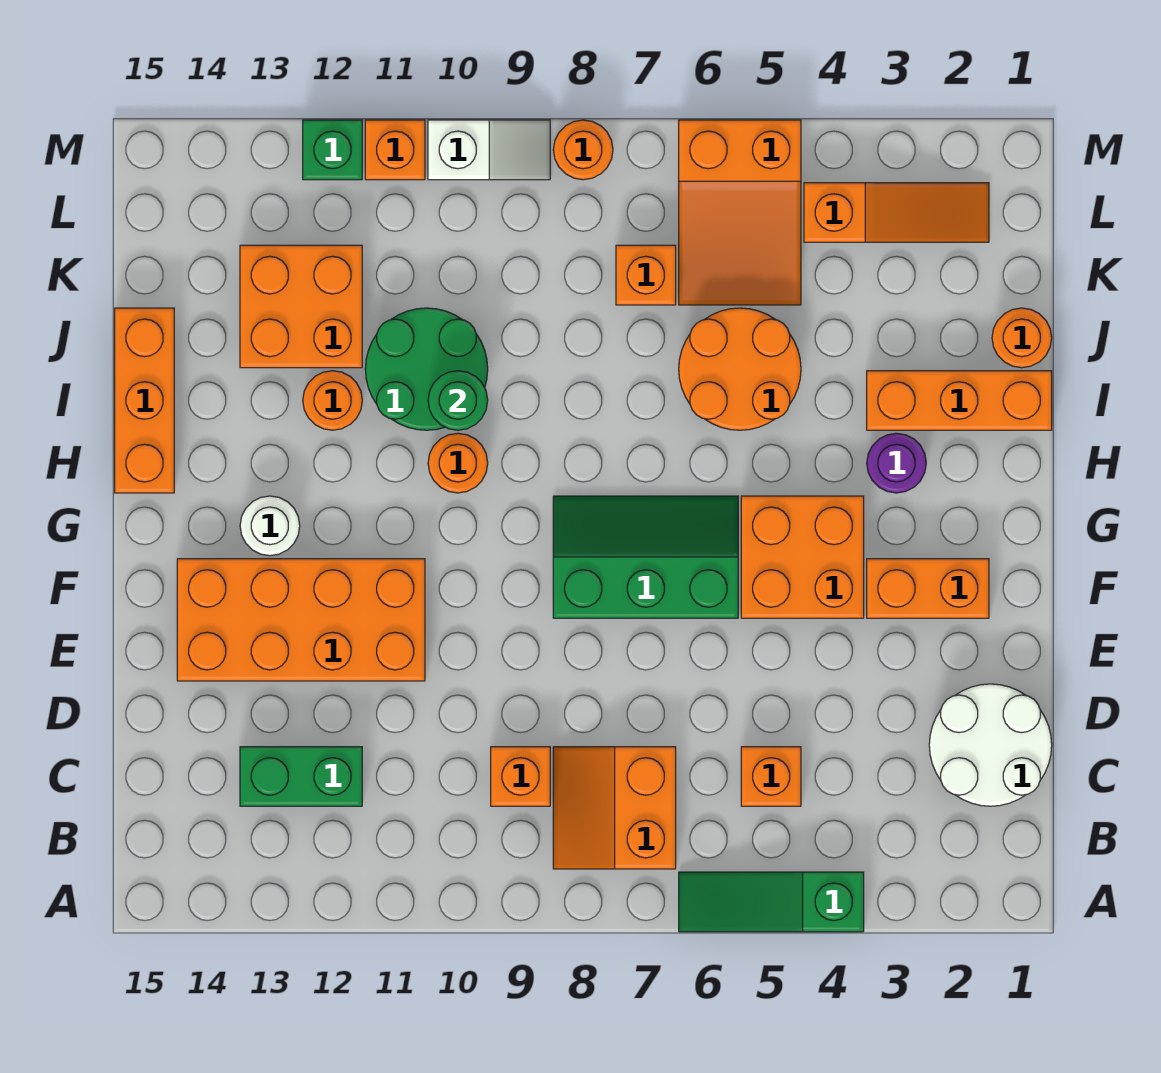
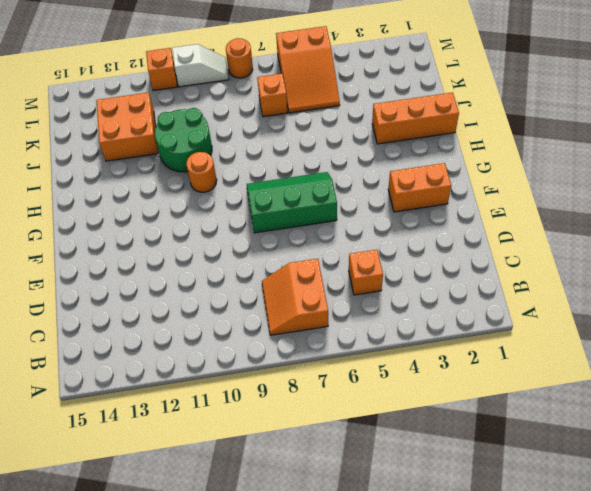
none -> green 1x3 slope [679,872,864,932]
none -> white 2x2 round brick [929,684,1052,806]
none -> orange 1x1 brick [491,747,550,806]

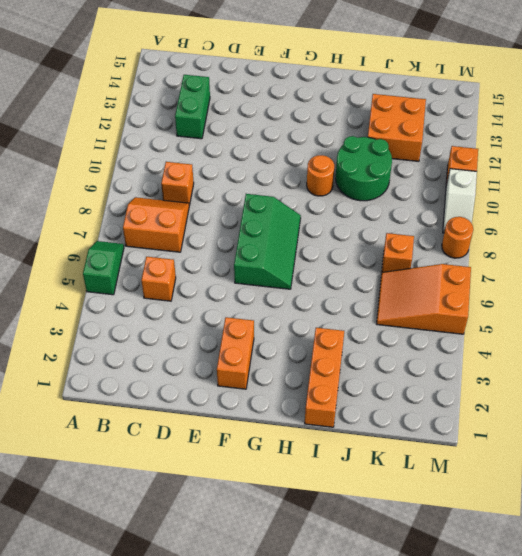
green 1x2 slope [83,241,124,295] -> green 1x3 slope [679,872,864,932]
none -> white 2x2 round brick [929,684,1052,806]
none -> orange 2x4 brick [177,559,425,681]
none -> orange 2x2 brick [741,496,864,618]

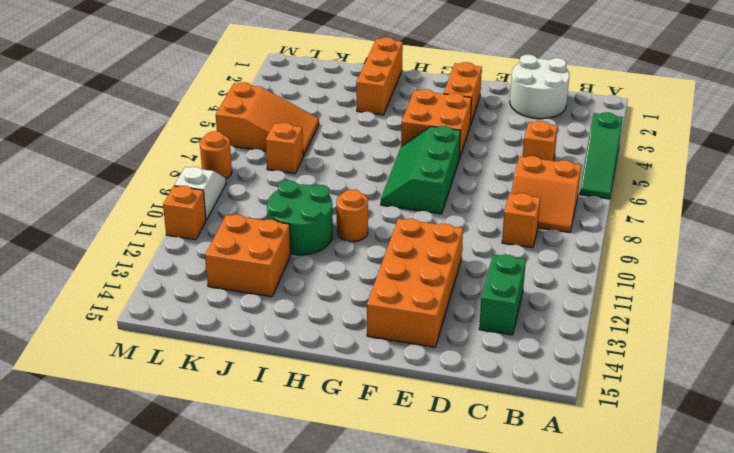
none -> white 1x1 round brick [240,496,300,556]
none -> purple 1x1 round brick [867,433,926,493]
none -> orange 1x3 brick [115,308,174,493]

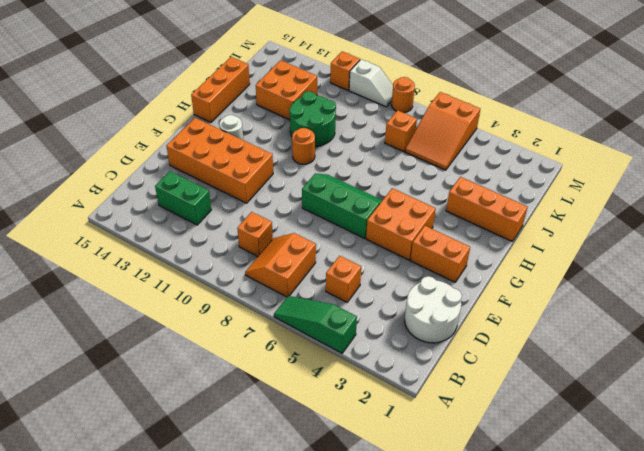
none -> purple 1x1 round brick [867,433,926,493]
none -> orange 2x2 round brick [679,308,801,430]
none -> orange 1x1 round brick [303,371,362,430]

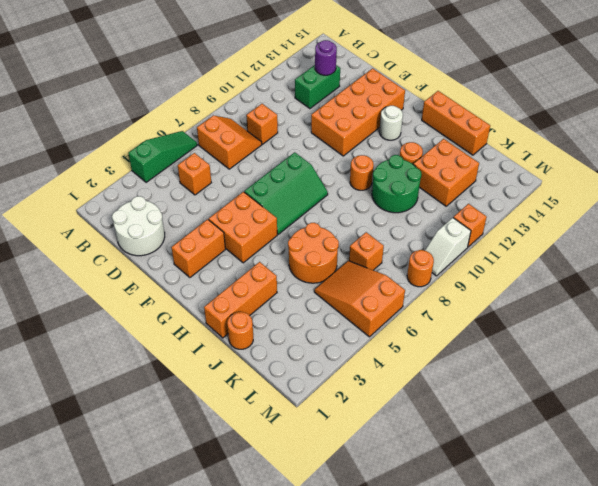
purple 1x1 round brick [315,40,337,75] -> purple 1x1 round brick moved to [867,433,926,493]
none -> orange 1x3 slope [804,183,989,242]
none -> green 1x1 brick [303,120,362,180]
none -> green 1x1 round brick [428,371,488,430]

